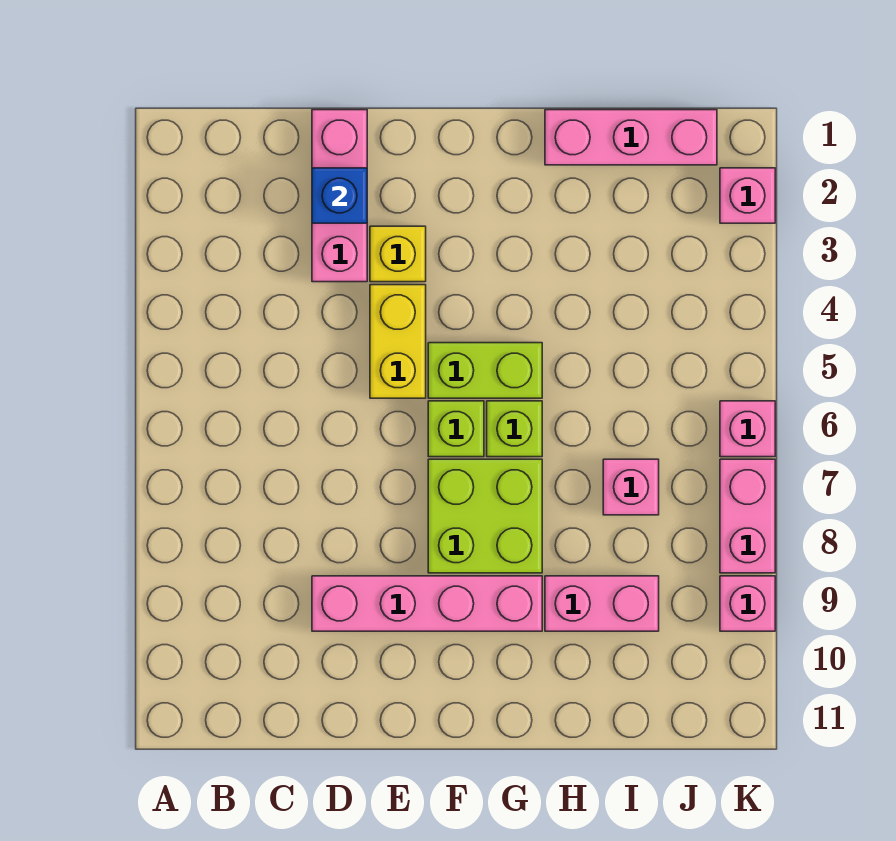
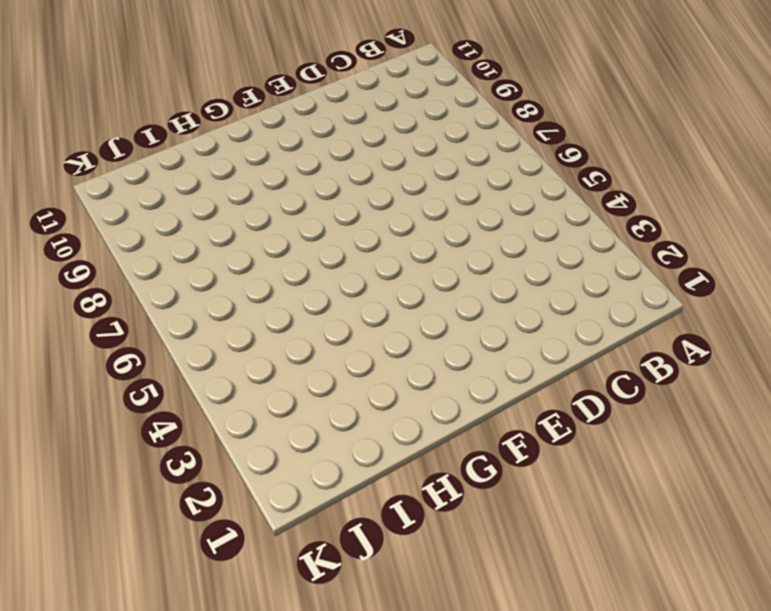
none -> pink 1x3 brick [312,110,367,282]
none -> pink 1x4 brick [312,576,542,631]
none -> yellow 1x1 brick [370,226,426,282]

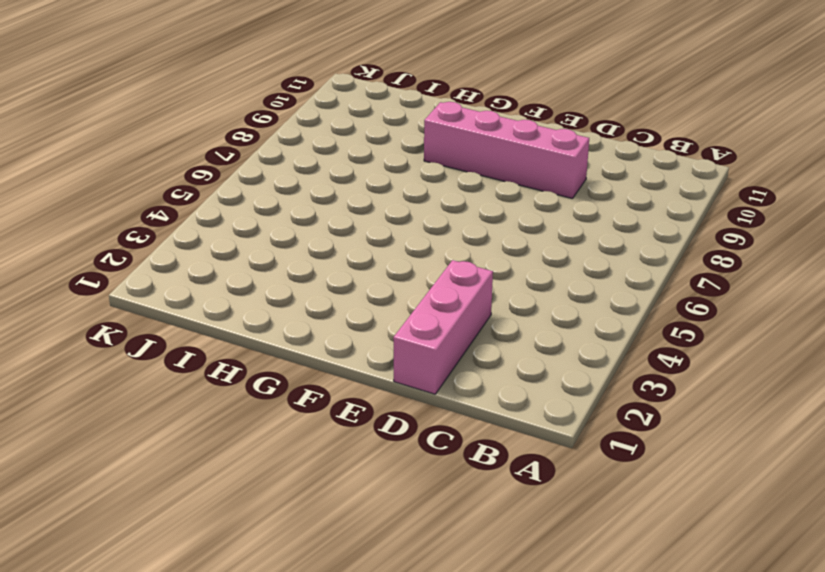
none -> yellow 1x1 brick [370,226,426,282]
none -> yellow 1x2 brick [370,285,426,398]
none -> lime 1x2 brick [428,343,542,398]

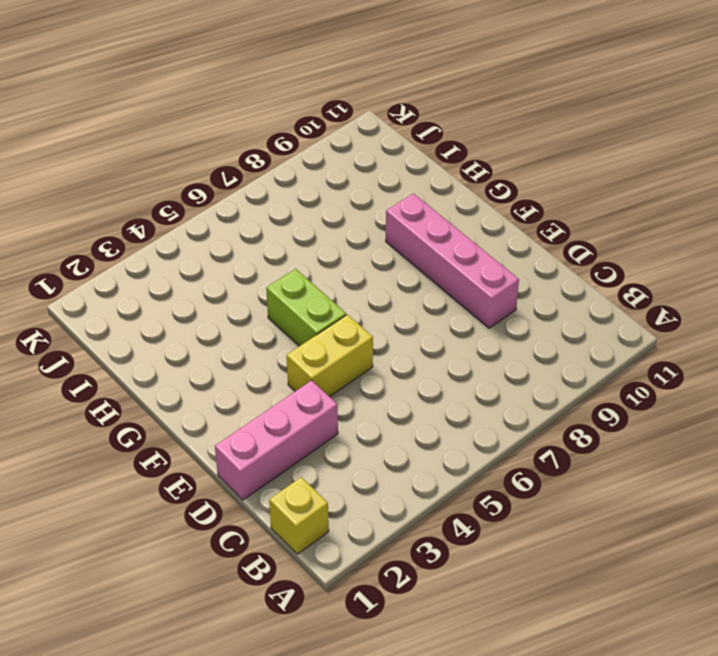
yellow 1x1 brick [269,477,329,554] -> yellow 1x1 brick moved to [370,226,426,282]
none -> lime 1x1 brick [428,401,484,457]
none -> lime 2x2 brick [428,459,542,573]
none -> lime 1x1 brick [487,401,542,457]

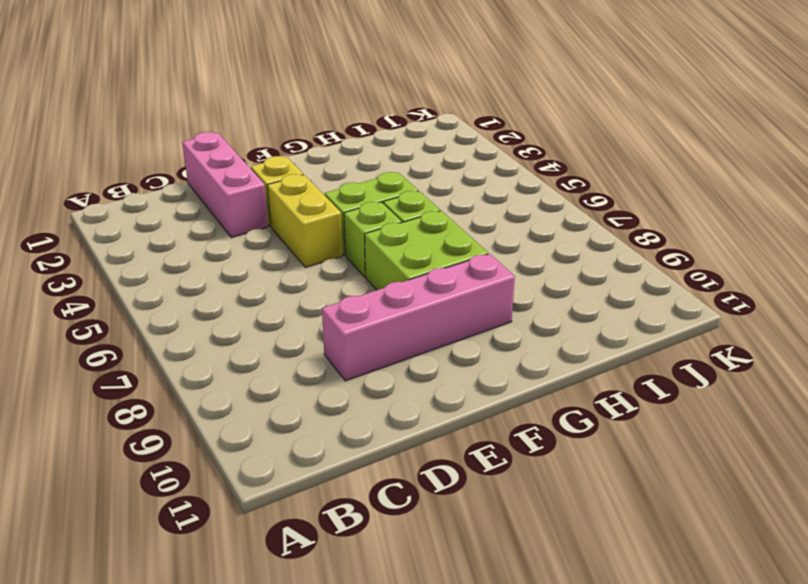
none -> pink 1x3 brick [545,110,717,165]
none -> pink 1x2 brick [545,576,659,631]
none -> pink 1x1 brick [603,459,659,515]

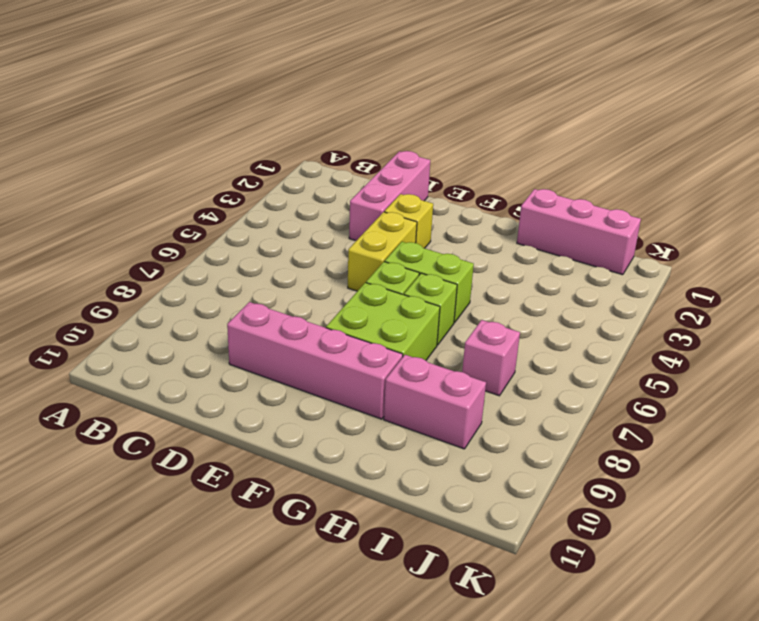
none -> pink 1x1 brick [720,168,775,223]
none -> pink 1x1 brick [720,401,775,457]
none -> pink 1x2 brick [720,459,775,573]

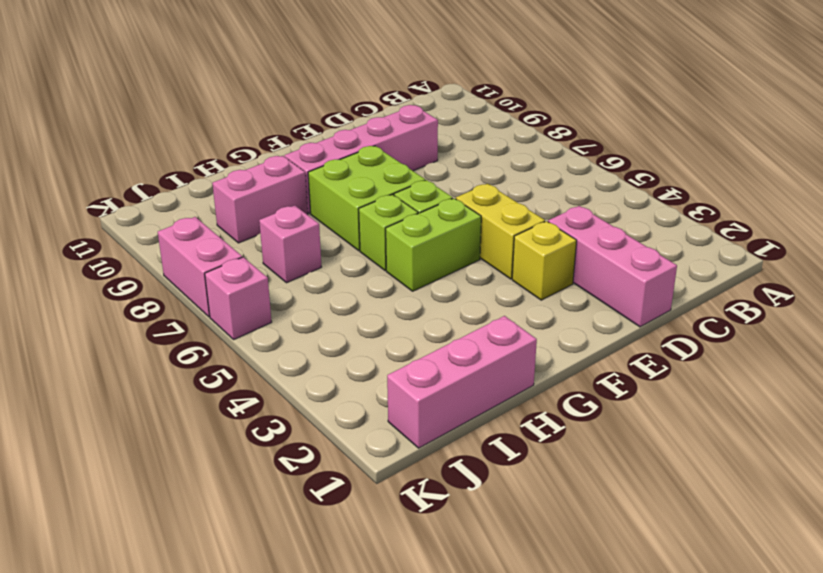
none -> pink 1x1 brick [720,168,775,223]
none -> pink 1x1 brick [720,576,775,631]
none -> blue 1x1 brick [312,168,367,223]

